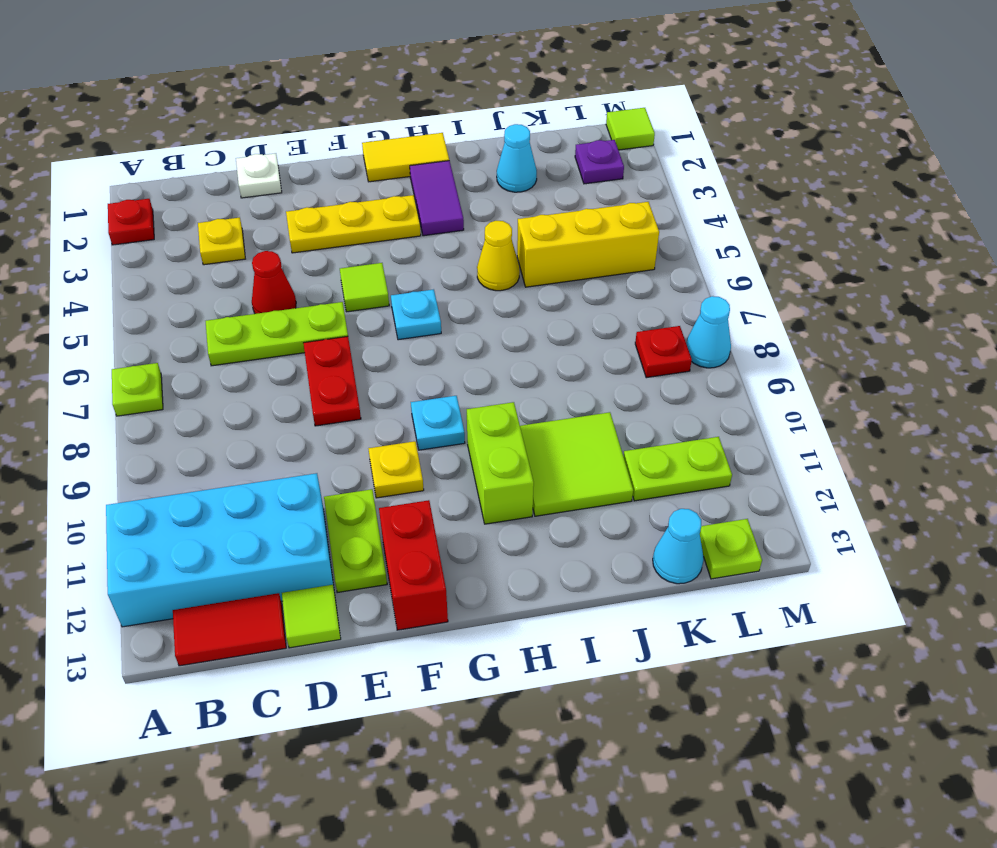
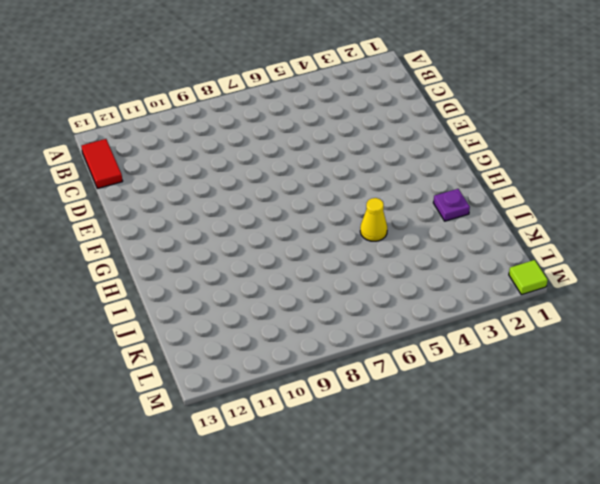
purple 1x1 plate [433,189,470,221] -> purple 1x1 plate moved to [575,140,624,184]
none -> red 1x1 plate [108,199,154,245]
none -> lime 1x1 plate [112,363,163,416]
none -> cyan 2x4 brick [106,473,334,627]
none -> yellow 1x1 plate [198,217,245,265]

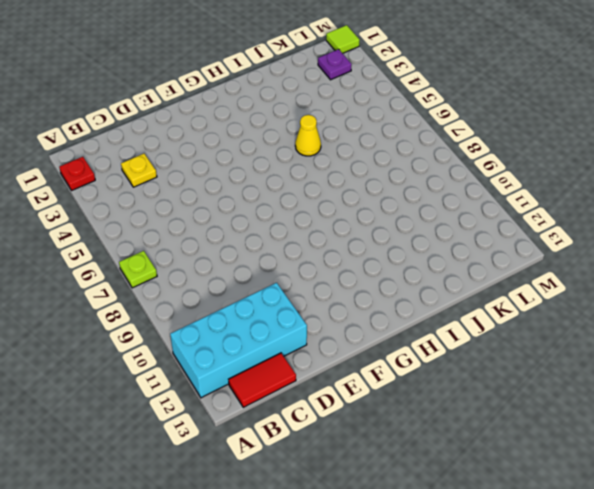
none -> lime 1x3 plate [206,302,348,366]
none -> white 1x1 plate [236,153,282,198]
none -> red 1x1 cone [252,251,296,314]
none -> lime 1x1 tile [282,585,341,648]

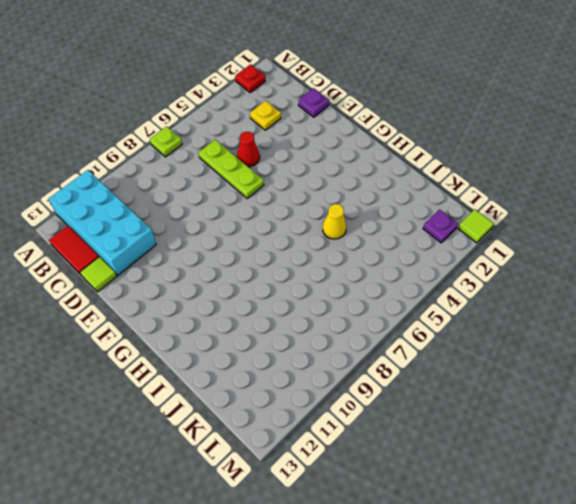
purple 1x1 plate [298,88,329,117] -> white 1x1 plate [236,153,282,198]
none -> yellow 1x3 plate [286,195,421,253]
none -> red 1x2 plate [303,336,361,426]
none -> lime 1x2 plate [324,489,387,593]
none -> lime 1x1 tile [340,263,389,312]

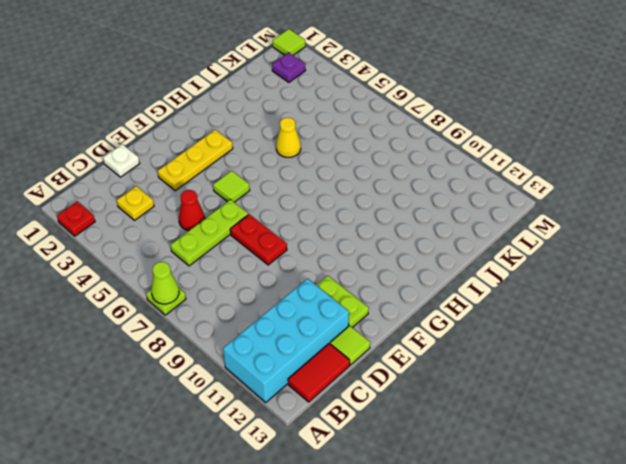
lime 1x1 cone [151,262,179,304] -> none
none -> yellow 1x1 plate [368,441,424,498]
none -> red 1x2 brick [379,500,448,630]
none -> yellow 1x2 tile [362,133,449,182]
none -> cyan 1x1 plate [391,289,441,340]

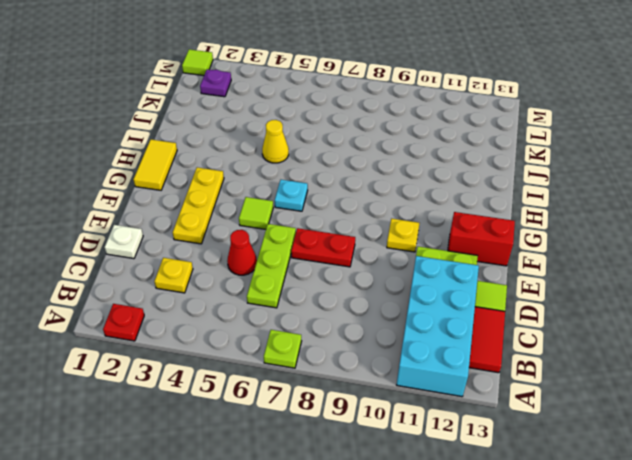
none -> cyan 1x1 plate [411,396,465,450]
none -> purple 1x2 tile [410,161,464,236]
none -> lime 1x2 brick [467,402,534,524]
none -> lime 2x2 tile [520,412,633,516]

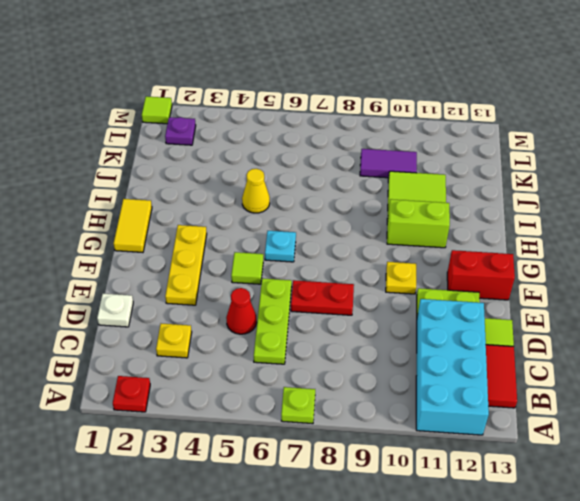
purple 1x2 tile [360,149,417,178] -> purple 1x2 tile moved to [410,161,464,236]
none -> cyan 1x1 plate [411,396,465,450]
none -> cyan 1x1 cone [497,124,537,192]
none -> yellow 1x3 brick [517,202,659,287]
none -> lime 1x2 plate [623,437,732,501]

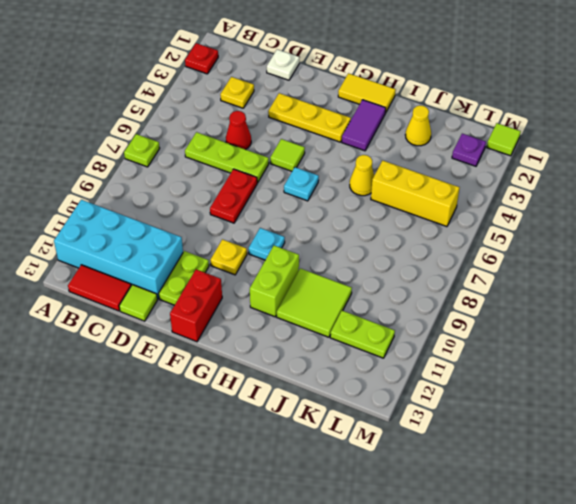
yellow 1x1 cone [405,105,431,146] -> cyan 1x1 cone [497,124,537,192]
none -> cyan 1x1 cone [653,509,704,584]
none -> red 1x1 plate [635,326,692,378]
none -> lime 1x1 plate [700,519,762,579]
none -> cyan 1x1 cone [686,296,731,368]

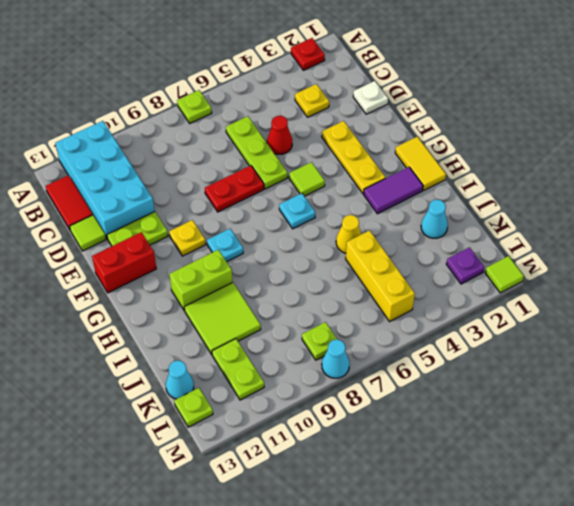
lime 1x1 plate [302,322,338,360] -> red 1x1 plate [635,326,692,378]

